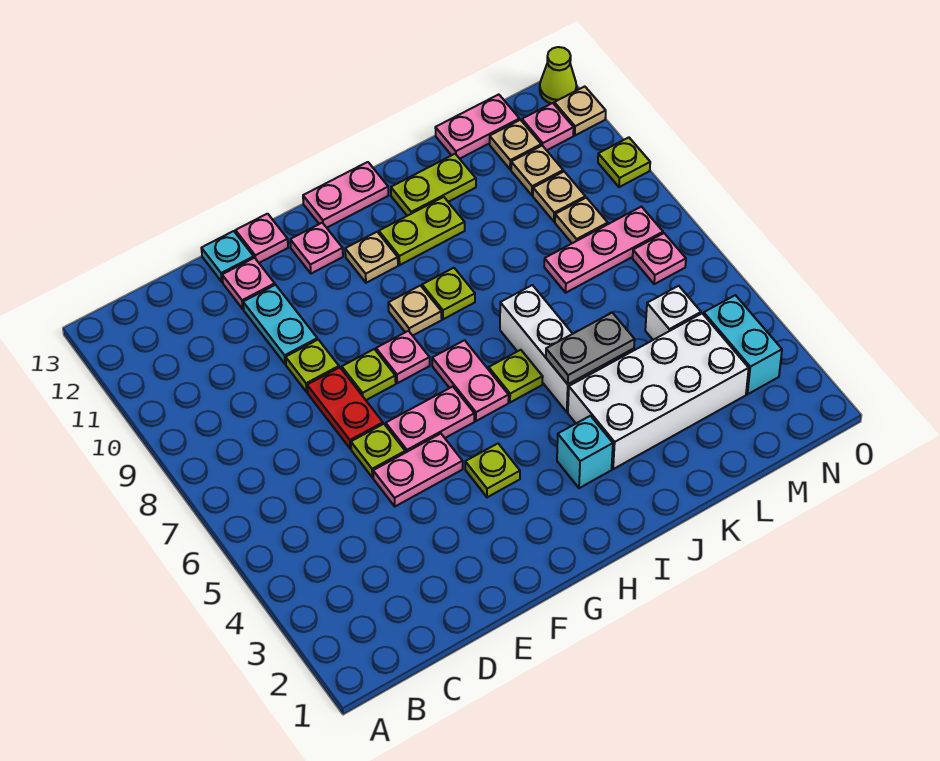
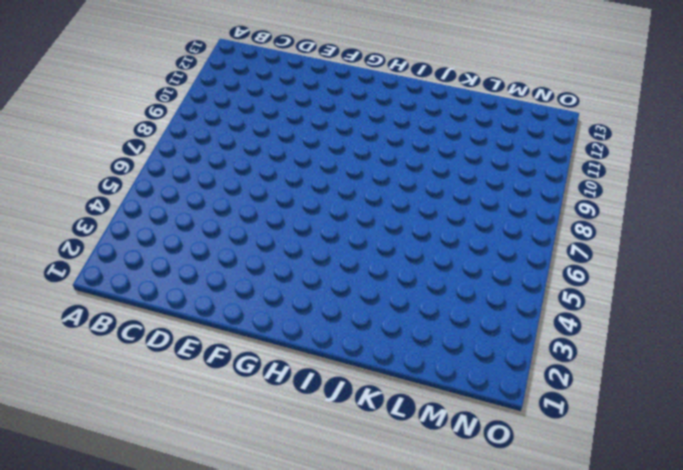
none -> pink 1x2 plate [373,434,463,506]
none -> lime 1x1 plate [351,424,405,478]
none -> red 1x2 plate [307,368,383,449]
none -> lime 1x1 plate [286,340,339,392]

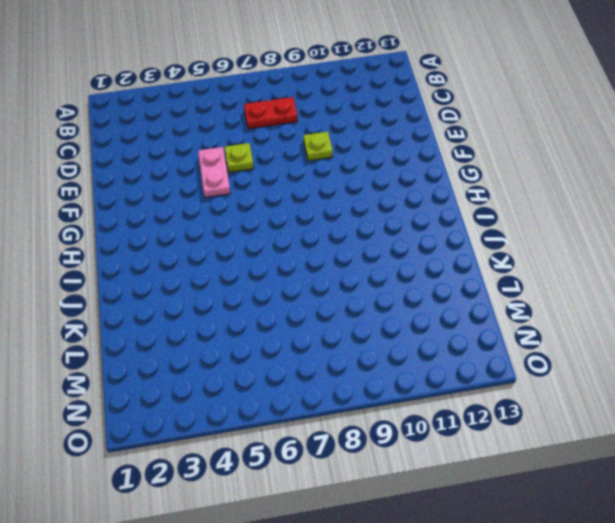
red 1x2 plate [244,97,298,129] -> red 1x2 plate moved to [307,368,383,449]
none -> cyan 1x2 plate [243,285,317,364]
none -> pink 1x1 plate [222,258,275,309]
none -> cyan 1x1 plate [201,231,254,282]
none -> pink 1x2 plate [386,387,474,453]

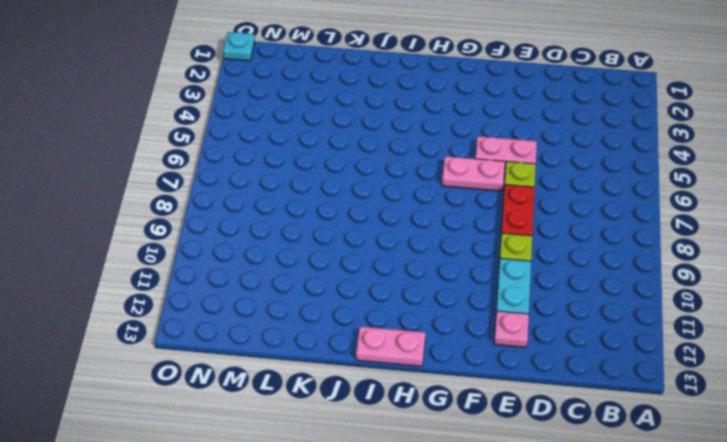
cyan 1x1 plate [223,32,255,61] -> cyan 1x1 plate moved to [201,231,254,282]
none -> lime 1x1 plate [342,349,396,400]
none -> pink 1x1 plate [236,214,288,263]
none -> lime 1x1 plate [465,444,520,497]
none -> pink 1x1 plate [376,331,430,383]

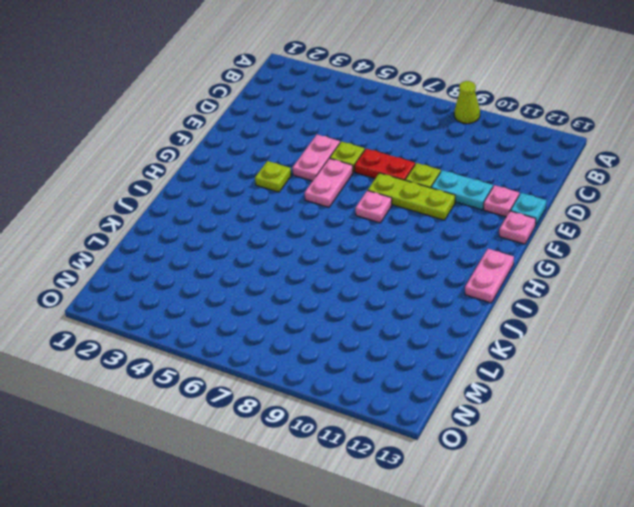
lime 1x1 cone [454,81,480,124] -> lime 1x1 cone moved to [540,47,577,104]
lime 1x3 plate [368,173,455,220] -> lime 1x1 plate [342,349,396,400]
none -> pink 1x1 plate [290,223,343,274]
none -> pink 1x2 plate [432,340,509,421]
none -> tan 1x1 plate [388,286,442,336]
none -> tan 1x1 plate [345,232,398,283]

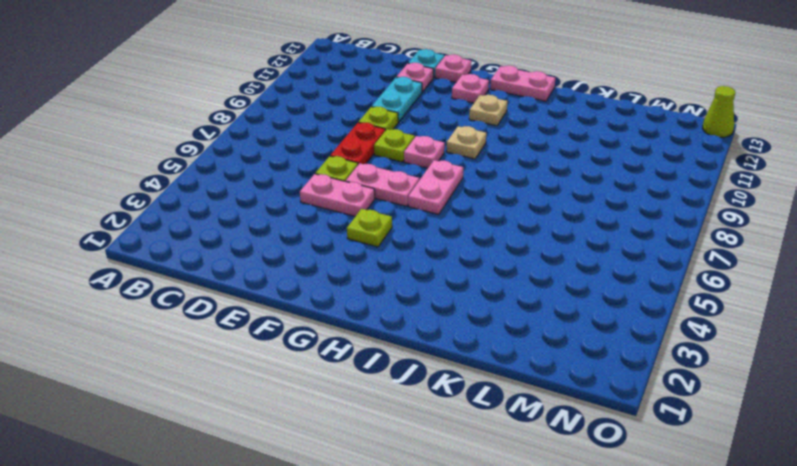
none -> cyan 1x1 brick [557,416,613,488]
none -> lime 1x1 plate [489,350,543,402]
none -> lime 1x1 plate [422,268,475,319]
none -> lime 1x2 plate [379,197,465,265]

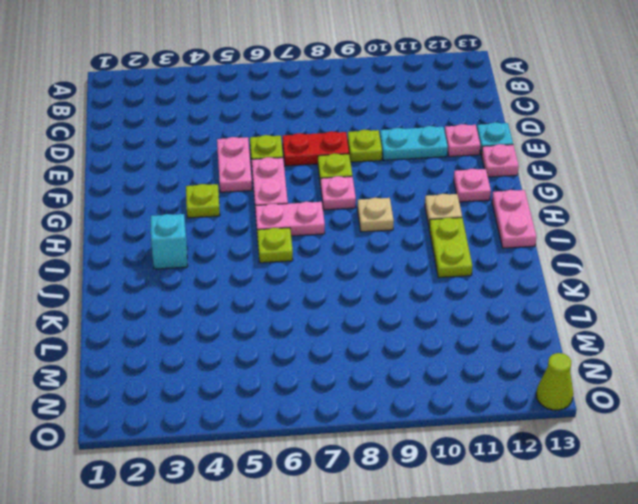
none -> lime 1x1 plate [422,268,475,319]
none -> white 2x4 brick [568,314,749,469]
none -> white 1x3 brick [500,285,600,412]
none -> lime 1x2 plate [391,154,476,216]

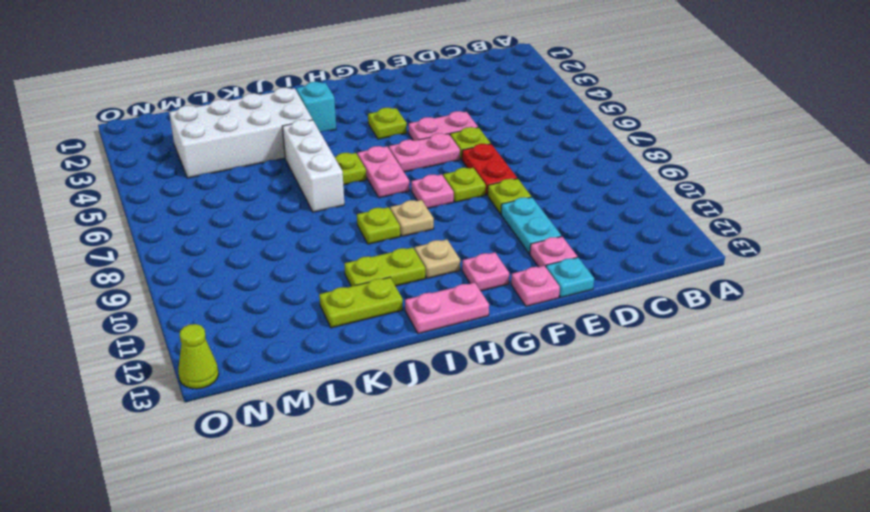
none -> pink 1x3 plate [544,207,663,293]
none -> pink 1x2 plate [435,94,519,159]
none -> white 1x1 brick [645,286,701,340]
none -> tan 1x1 plate [555,198,608,243]

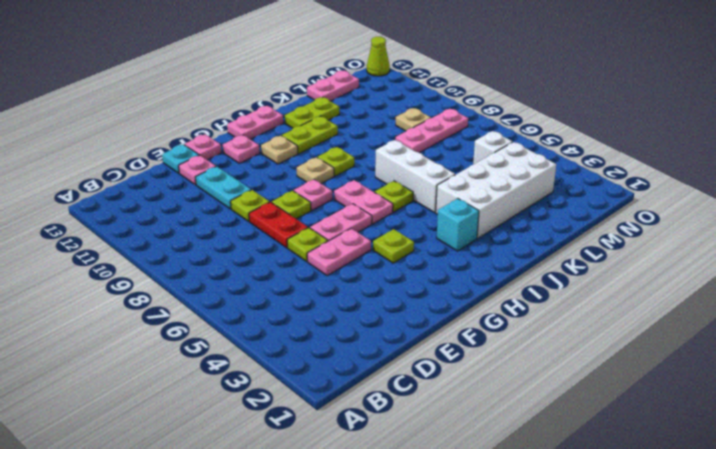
none -> tan 1x1 plate [533,172,585,222]
none -> tan 1x1 plate [511,146,563,195]
none -> tan 1x1 plate [490,120,541,169]
none -> cyan 1x2 brick [704,295,782,394]

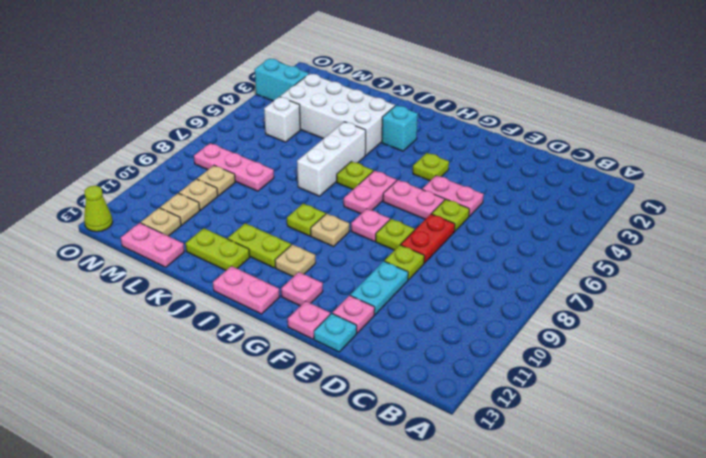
cyan 1x2 brick [255,59,309,101] -> cyan 1x2 brick turned to [704,295,782,394]
none -> pink 1x1 plate [633,233,686,284]
none -> pink 1x1 plate [522,103,574,150]
none -> lime 1x1 plate [598,137,650,187]
none -> tan 1x1 plate [554,86,606,135]

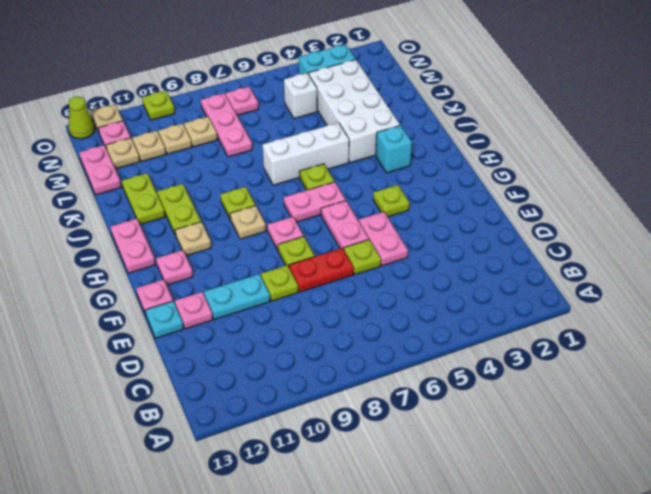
none -> grey 1x2 plate [546,313,635,384]

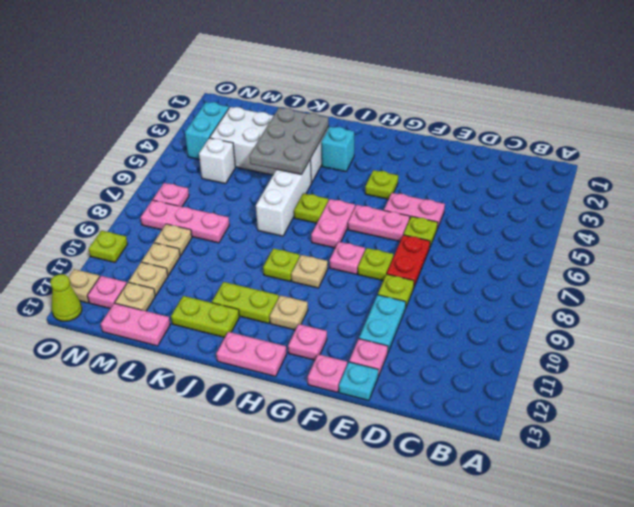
grey 2x3 plate [250,108,329,175] -> grey 1x2 plate [546,313,635,384]

